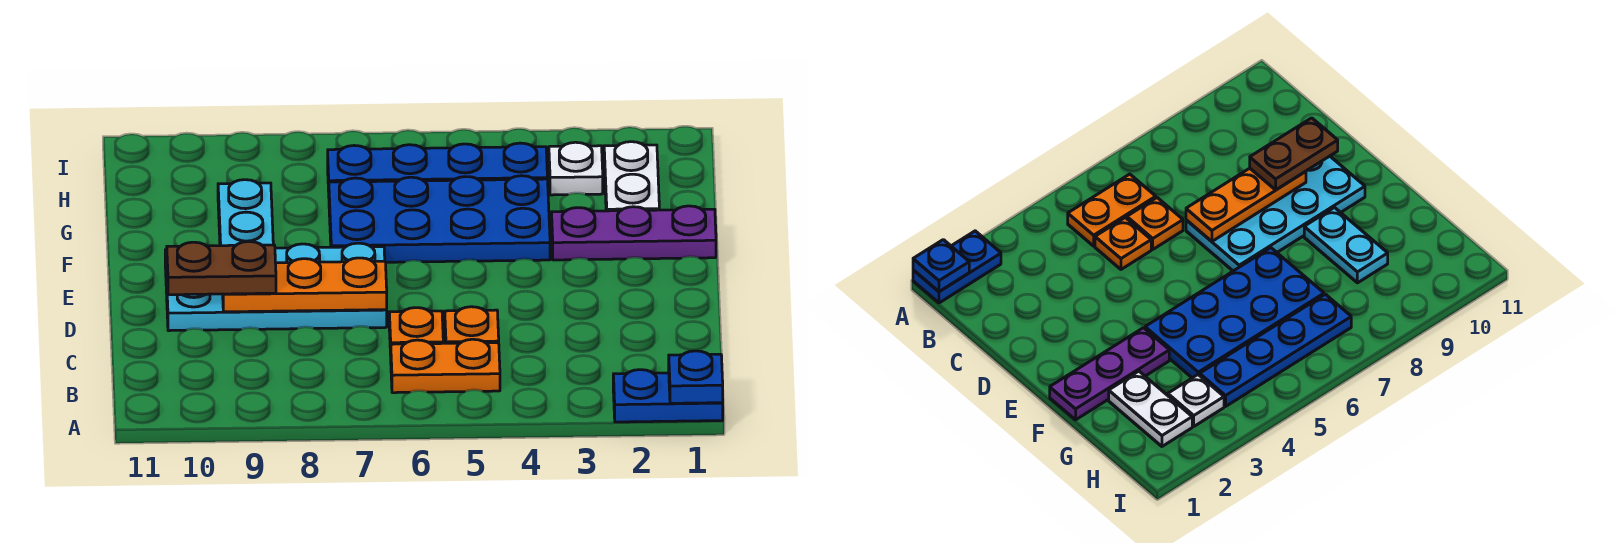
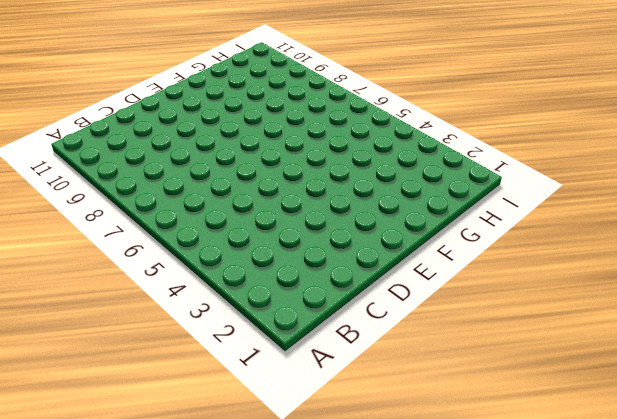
none -> blue 1x2 plate [613,370,723,422]
none -> orange 1x2 plate [391,339,500,393]
none -> orange 1x1 plate [445,307,499,343]

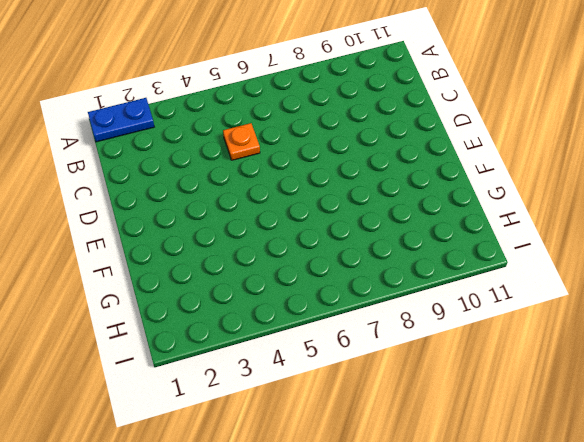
none -> orange 1x2 plate [391,339,500,393]
none -> orange 1x1 plate [389,308,443,355]
none -> cyan 2x4 plate [165,243,387,331]

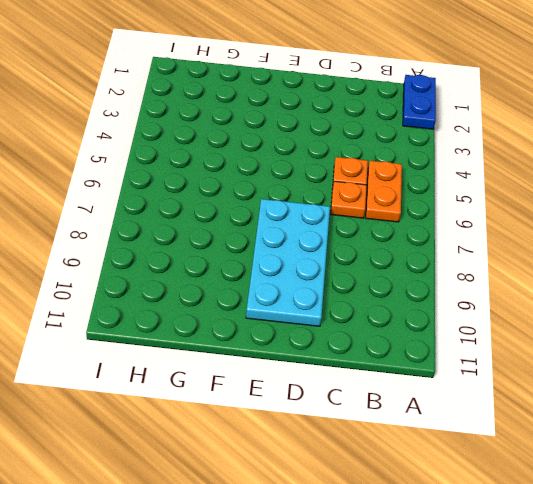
none -> purple 1x3 plate [552,206,716,260]
none -> blue 2x4 plate [329,176,550,262]
none -> cyan 1x2 plate [218,180,273,246]

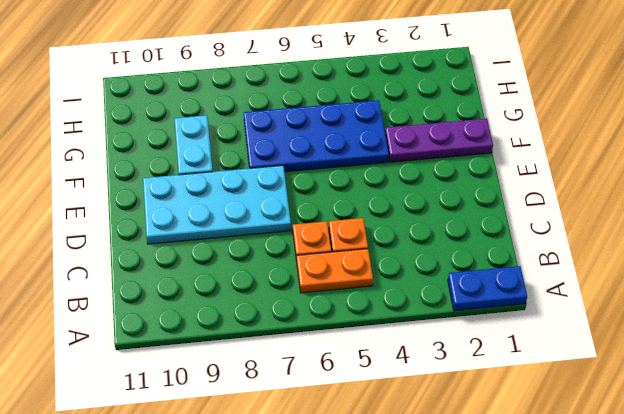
none -> white 1x2 plate [604,142,659,211]
none -> white 1x1 plate [549,142,603,195]
none -> blue 1x4 plate [328,143,547,191]

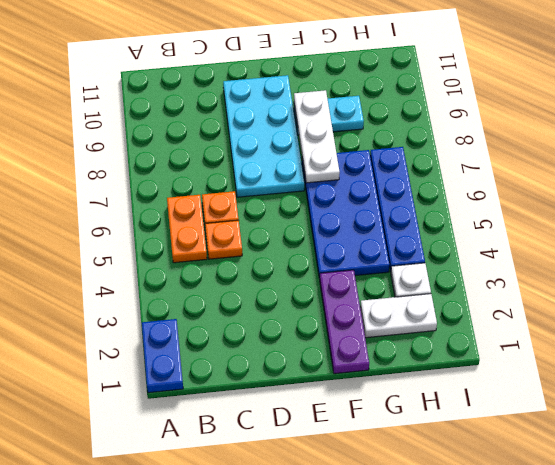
white 1x3 plate [294,90,340,183] -> none
none -> blue 1x1 plate [669,351,723,403]
none -> orange 1x3 plate [223,258,387,312]
none -> brown 1x2 plate [167,241,276,295]

